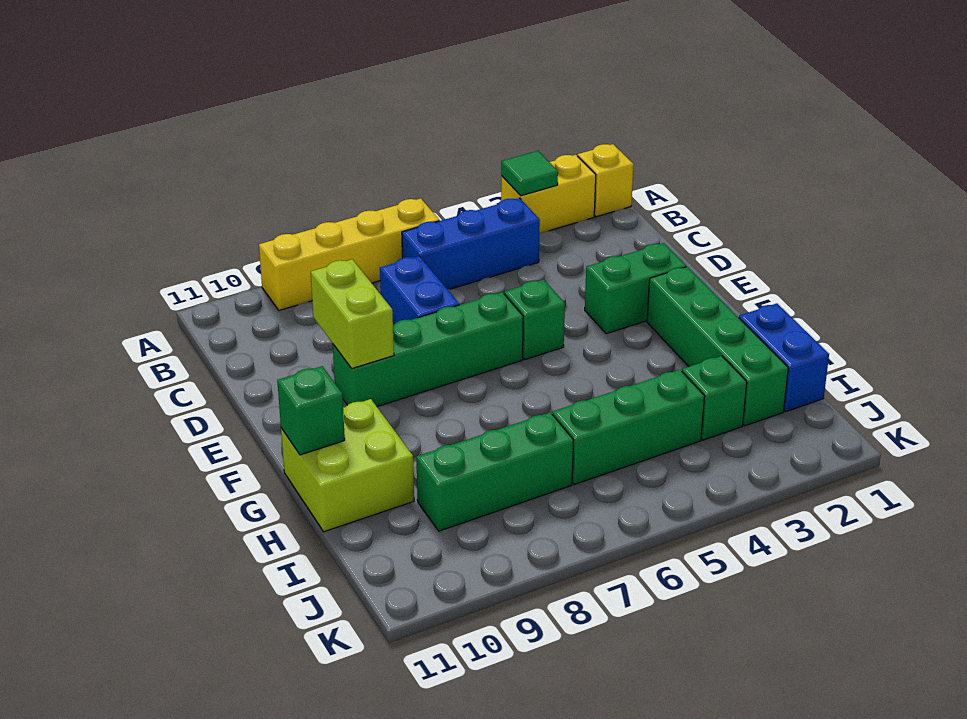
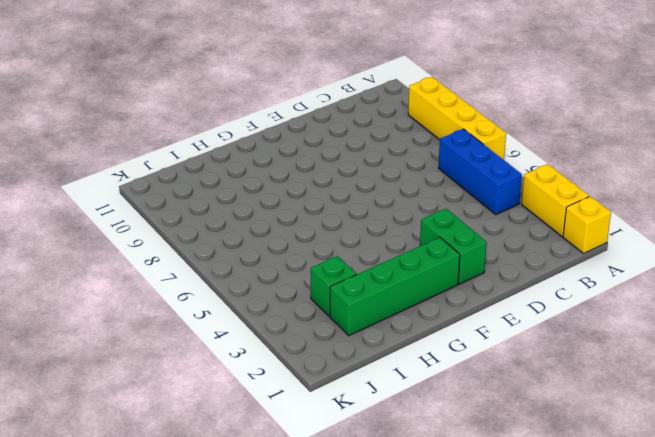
none -> blue 1x2 brick [380,256,459,325]
none -> green 1x1 brick [504,280,565,359]
none -> green 1x4 brick [333,292,523,407]

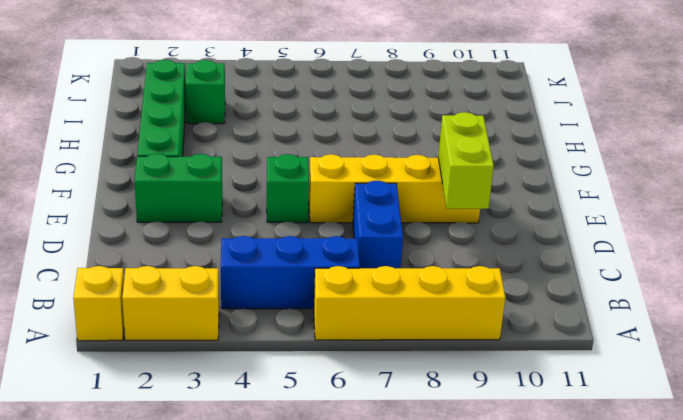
yellow 1x4 brick [309,154,480,223] -> green 1x4 brick [333,292,523,407]
none -> lime 2x2 brick [281,399,414,532]
none -> blue 1x2 brick [739,303,829,412]
none -> green 1x3 brick [552,370,704,485]

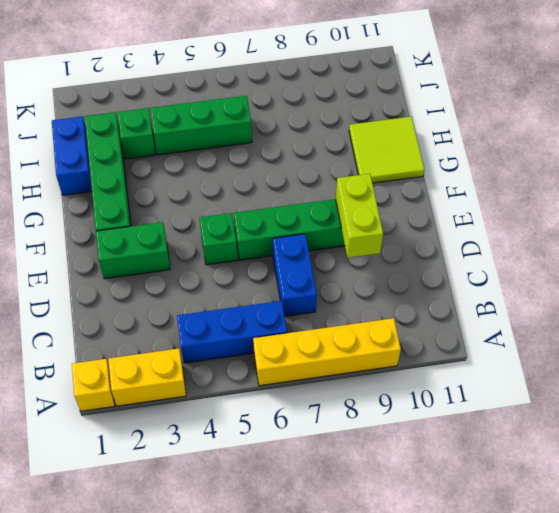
lime 2x2 tile [349,117,424,183] -> lime 2x2 brick [281,399,414,532]
none -> green 1x3 brick [416,412,573,531]
none -> green 1x1 tile [501,151,558,196]
none -> green 1x1 brick [277,366,345,455]

